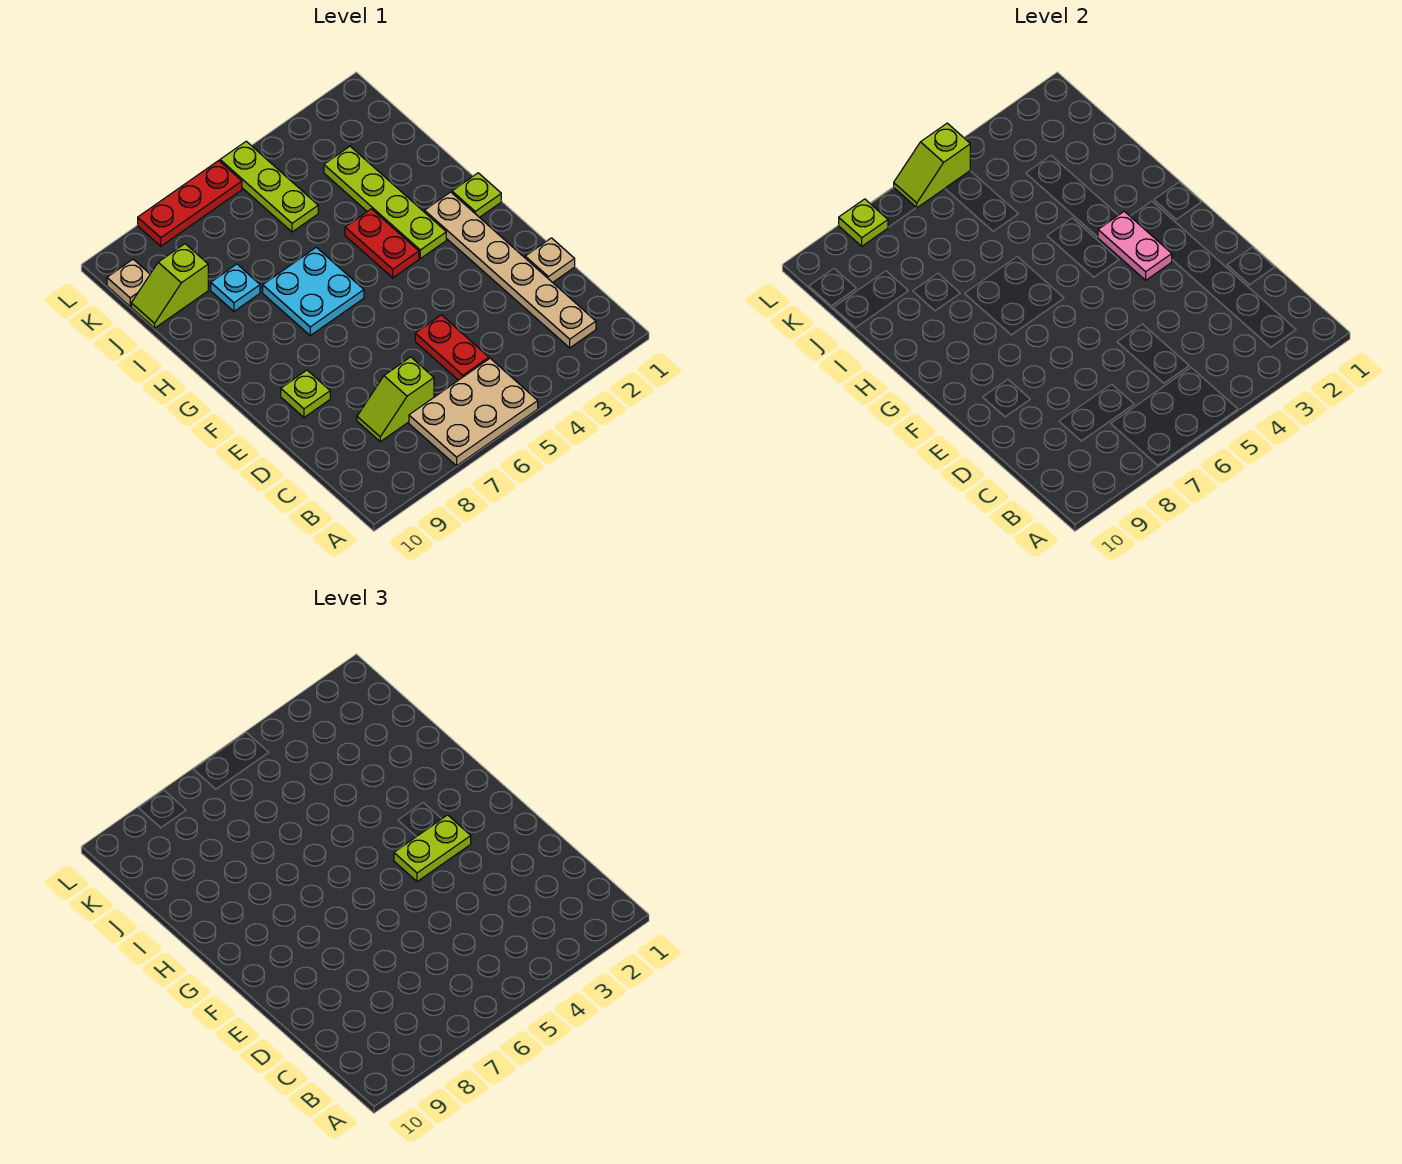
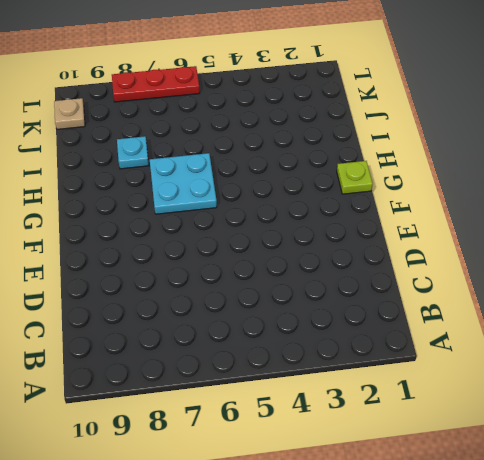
none -> tan 2x3 plate [409,358,538,466]
none -> tan 1x6 plate [425,192,596,348]
none -> red 1x2 plate [415,315,489,380]

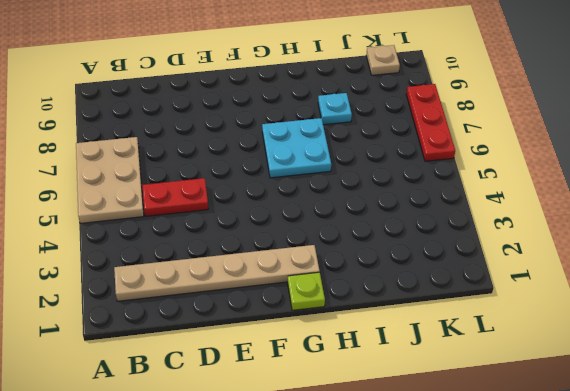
none -> lime 1x2 slope [357,357,434,442]
none -> tan 1x1 plate [525,238,575,282]
none -> lime 1x1 plate [281,370,330,417]

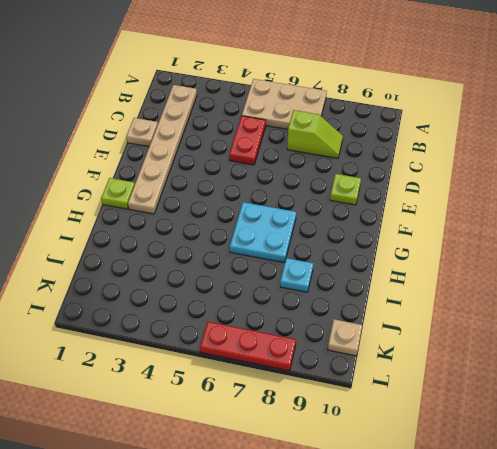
none -> lime 1x4 plate [324,146,446,258]
none -> red 1x2 plate [345,209,419,278]
none -> lime 1x3 plate [220,141,318,232]

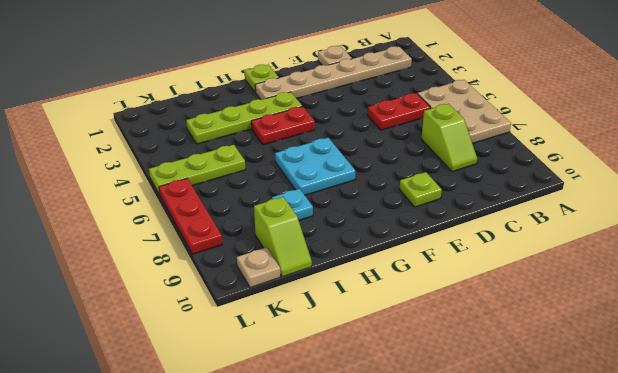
none -> pink 1x2 plate [1098,211,1172,280]
none -> lime 1x2 slope [894,123,970,208]
none -> lime 1x1 plate [839,199,888,246]

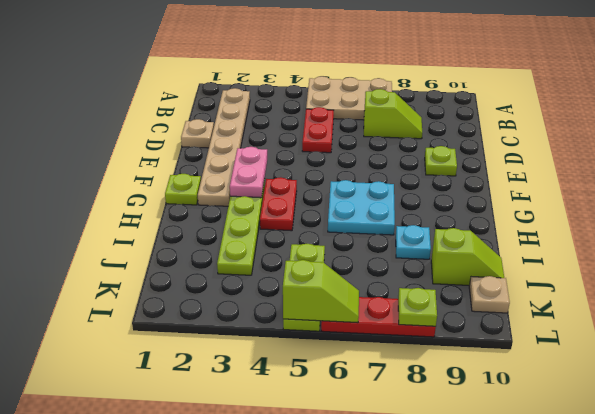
none -> lime 1x2 plate [394,815,471,882]

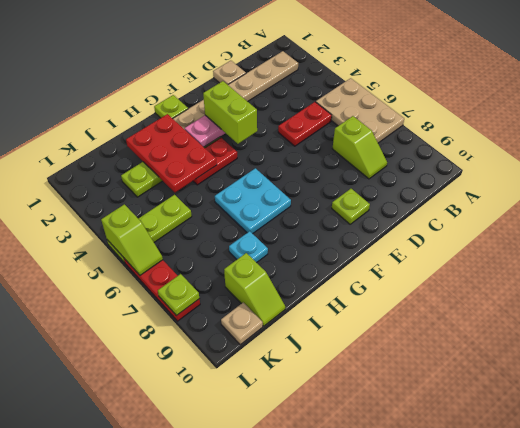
lime 1x2 brick [203,81,257,144] -> lime 1x2 plate [394,815,471,882]
red 2x3 plate [126,114,217,192] -> none

